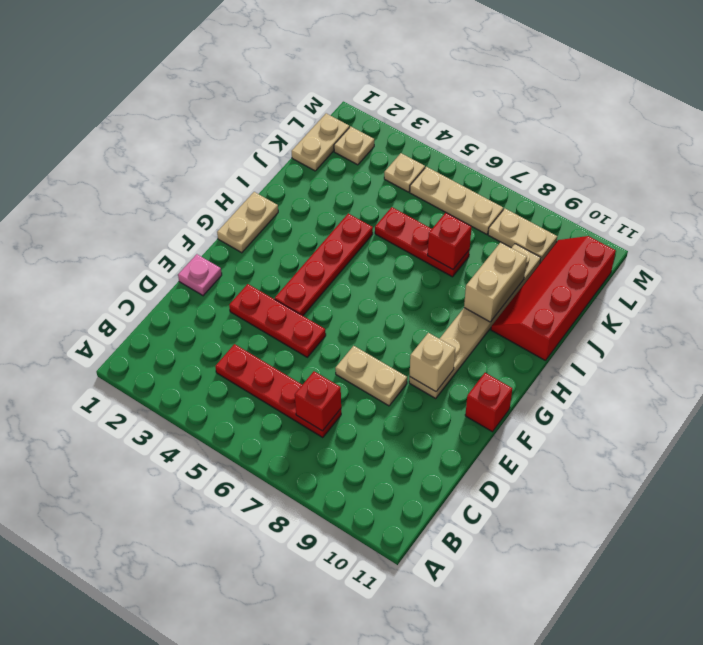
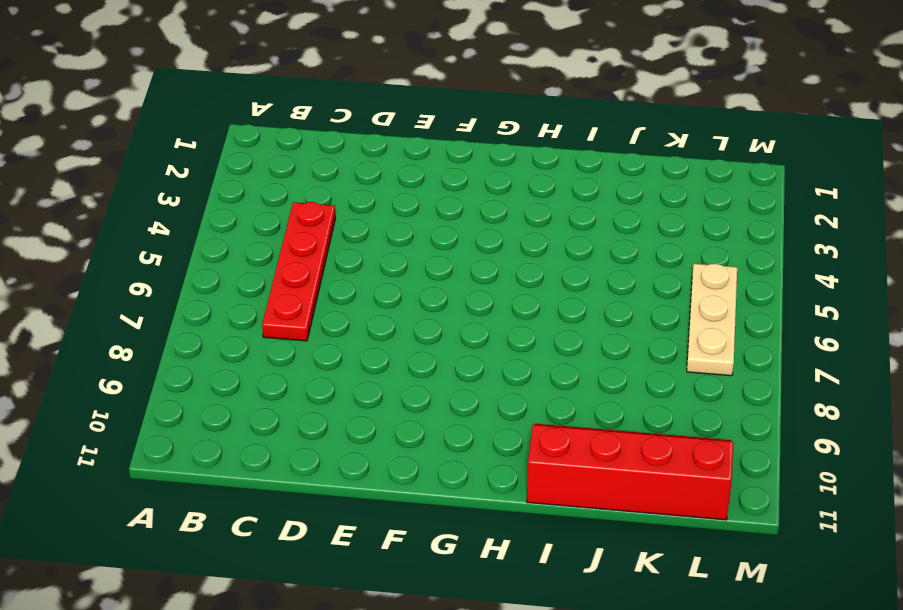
none -> pink 1x1 plate [178,254,222,296]
none -> red 1x3 plate [229,284,326,357]
none -> tan 1x2 plate [335,346,407,406]

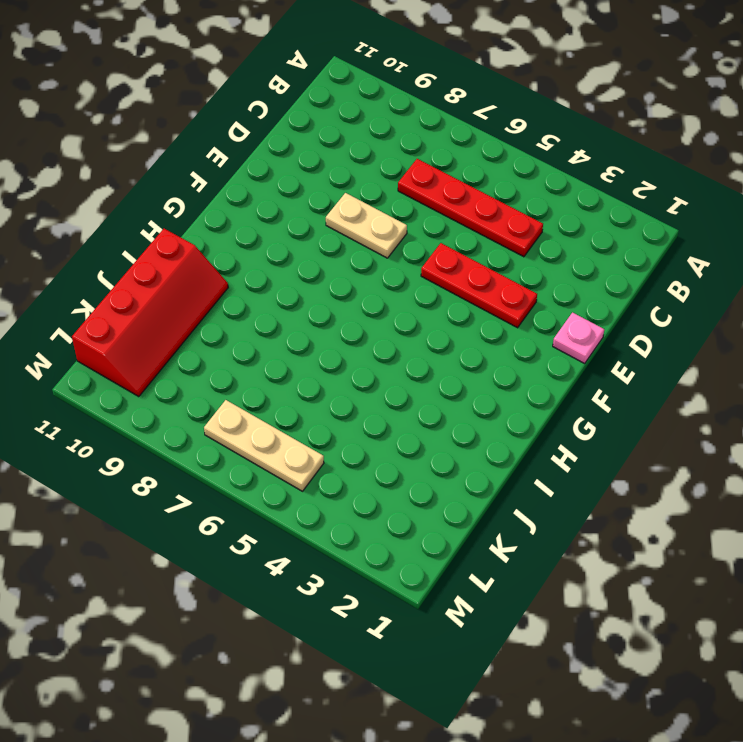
none -> red 1x4 plate [275,214,373,316]
none -> tan 1x6 plate [409,244,541,398]
none -> red 1x1 brick [465,373,512,432]

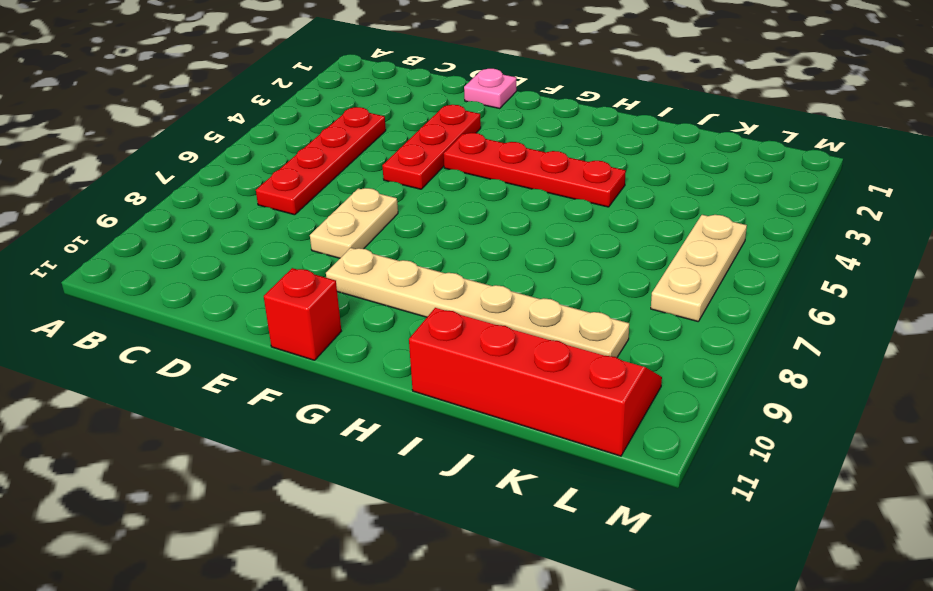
none -> tan 1x2 plate [217,192,278,253]
none -> red 1x3 plate [375,207,470,277]
none -> tan 1x2 plate [292,113,349,171]

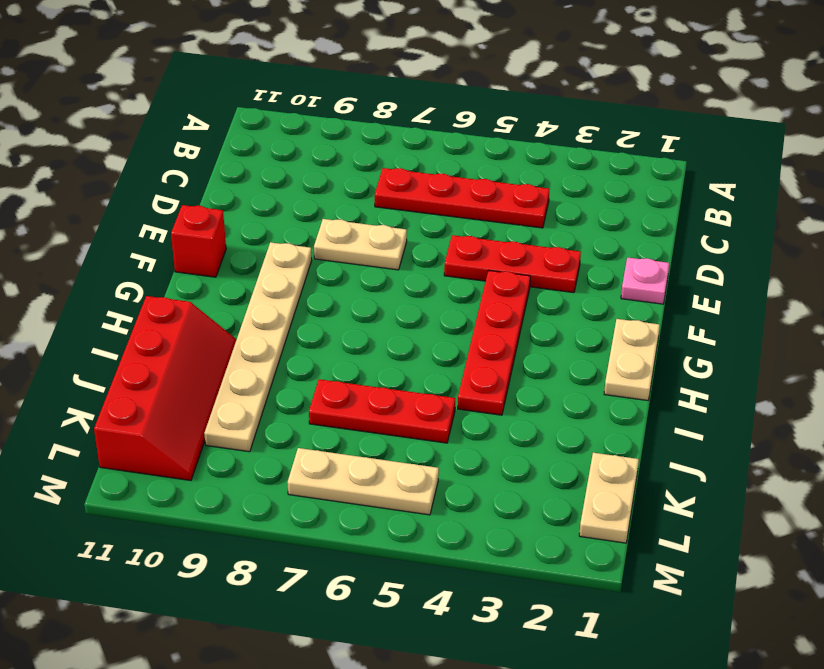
none -> tan 1x1 plate [334,126,374,165]
none -> tan 1x1 plate [384,153,425,192]
none -> tan 1x2 plate [488,209,557,263]

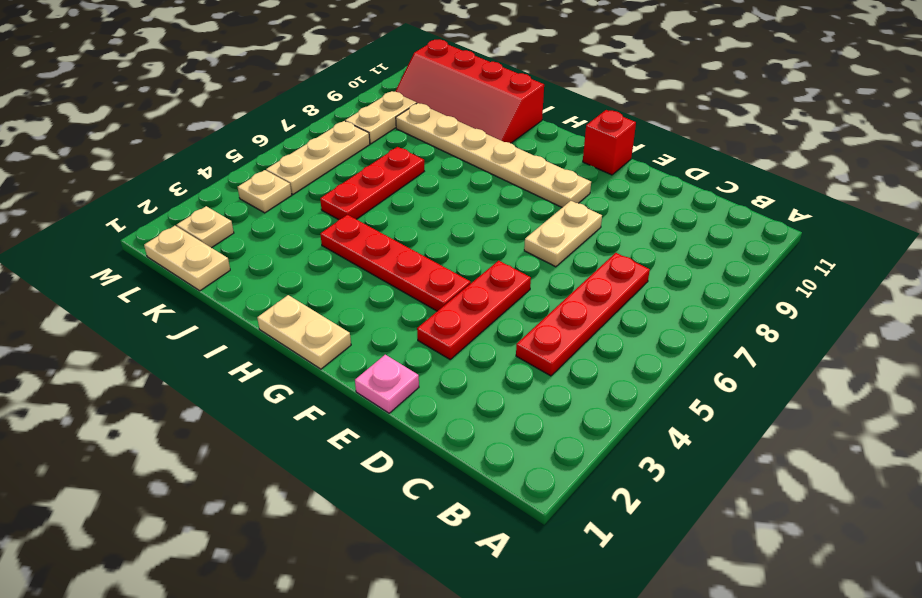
none -> red 1x1 brick [295,371,341,431]
none -> tan 1x1 brick [410,333,455,392]
none -> tan 1x2 brick [464,242,527,322]

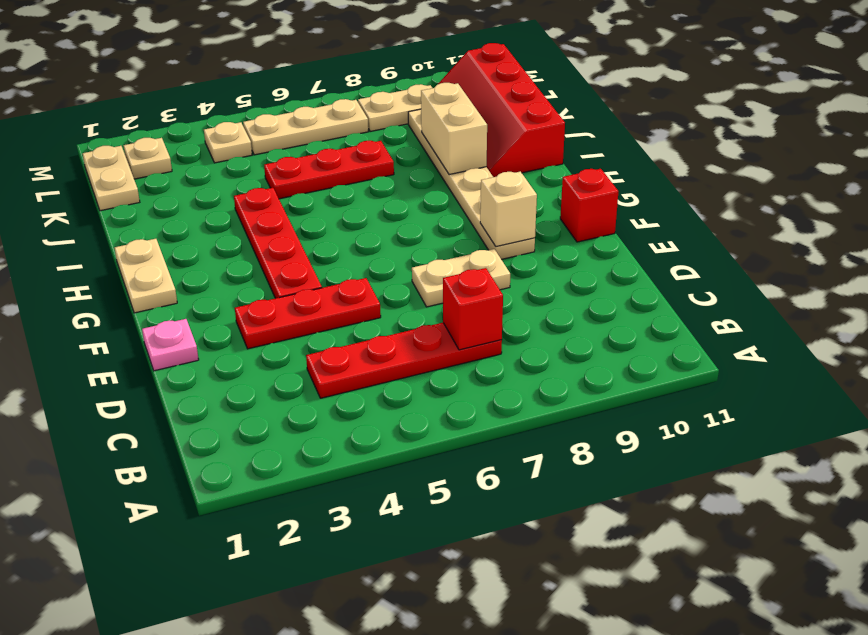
none -> red 1x1 brick [428,213,472,269]

